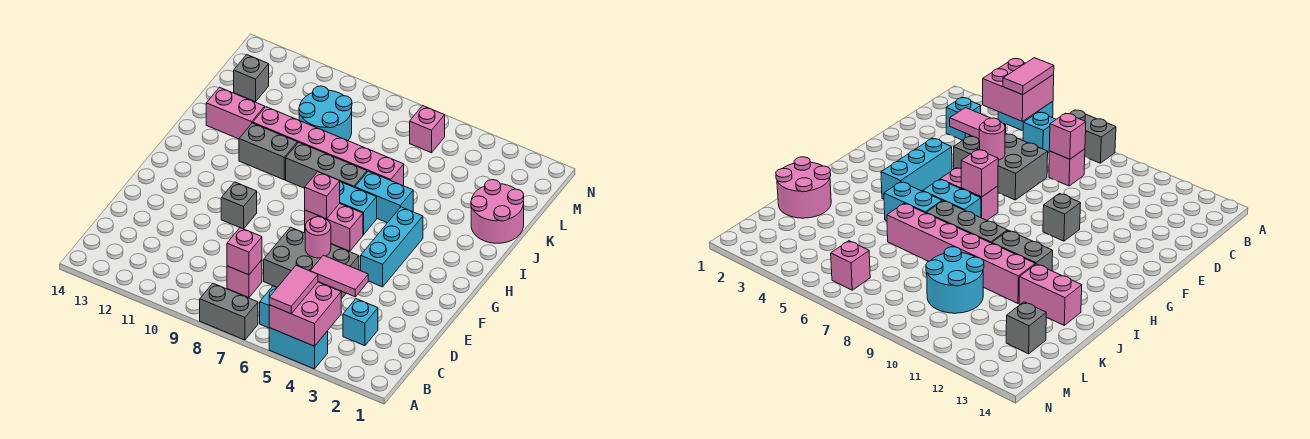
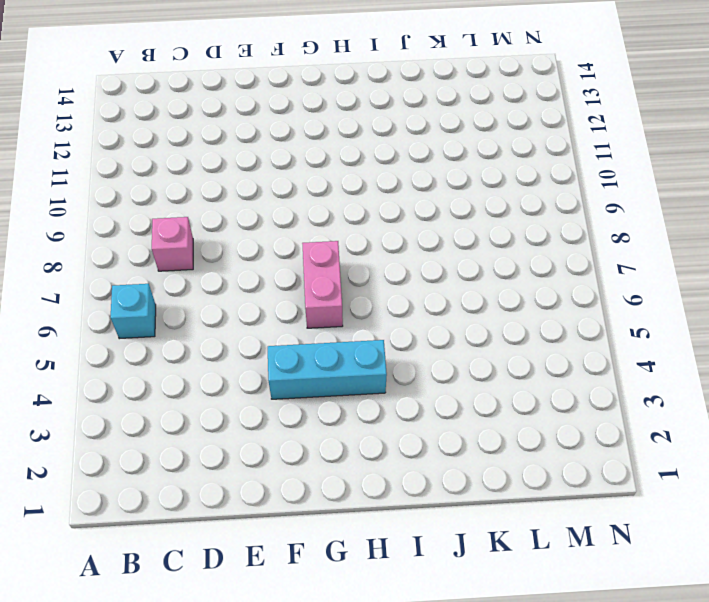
none -> cyan 1x2 brick [269,328,328,369]
none -> grey 1x2 brick [200,283,258,340]
none -> cyan 1x1 brick [343,299,378,346]

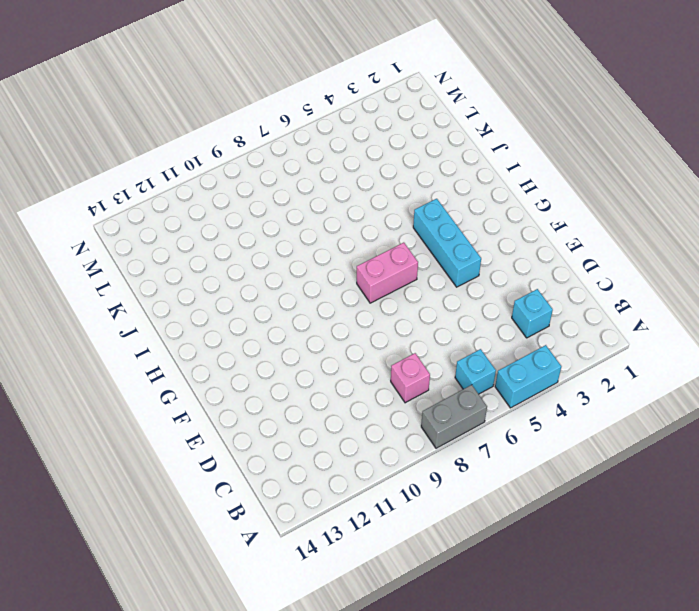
none -> grey 2x3 brick [264,227,359,299]
none -> grey 1x1 brick [221,182,257,229]
none -> cyan 1x2 brick [340,182,377,235]

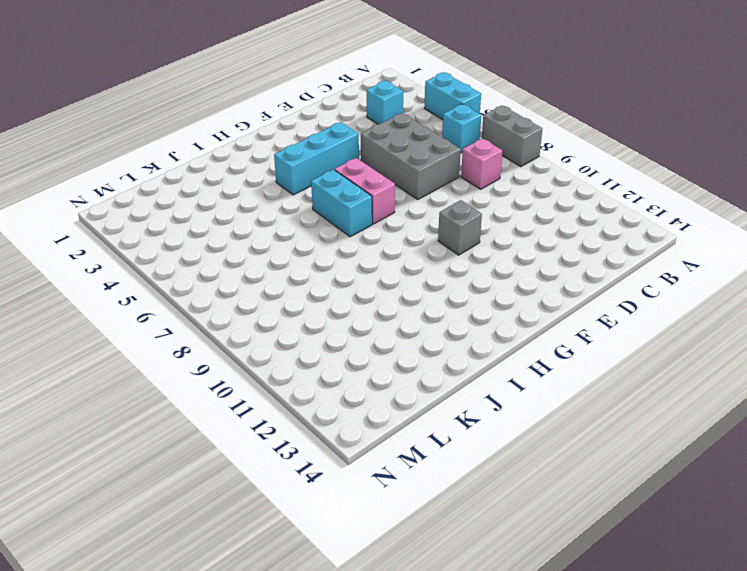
none -> cyan 1x2 brick [355,171,413,223]
none -> grey 1x3 brick [286,142,367,188]
none -> grey 1x2 brick [239,123,297,180]

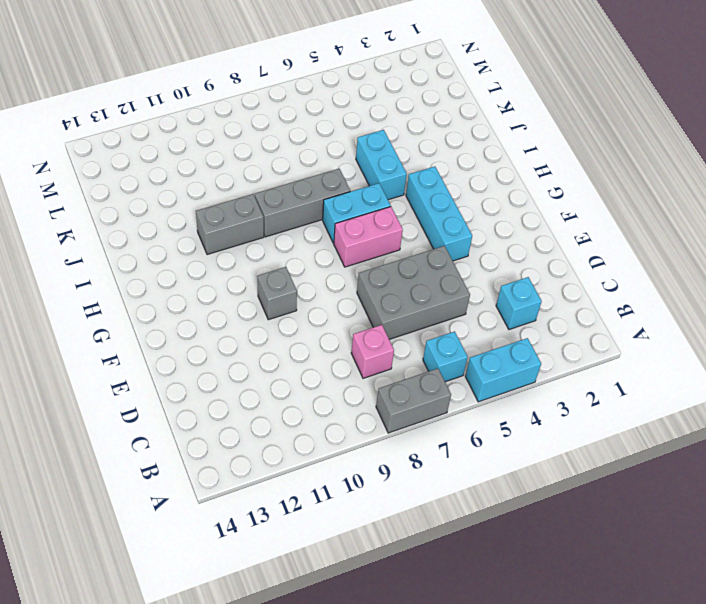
cyan 1x2 brick [356,130,407,200] -> cyan 1x2 brick turned to [355,171,413,223]
none -> pink 2x2 round brick [471,180,524,243]
none -> pink 1x6 brick [253,107,404,186]
none -> pink 1x2 brick [206,87,265,139]

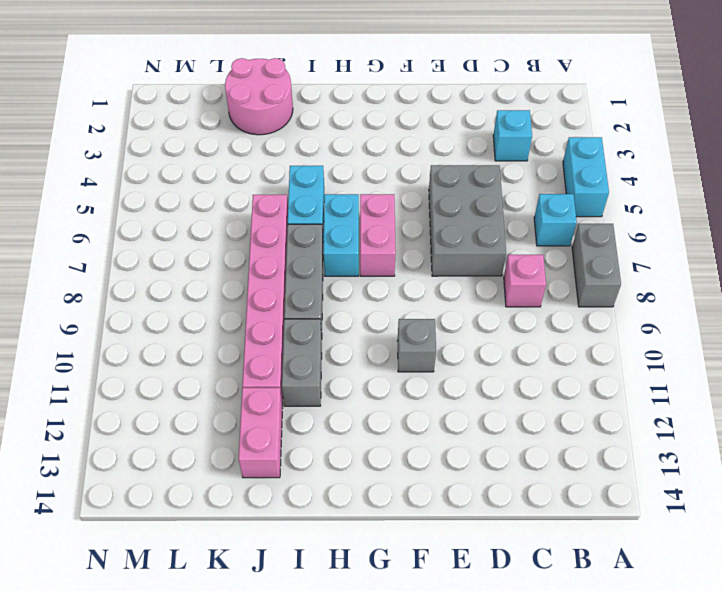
none -> cyan 1x3 brick [361,207,423,287]
none -> cyan 2x2 round brick [299,86,352,141]
none -> grey 1x1 brick [234,55,269,102]

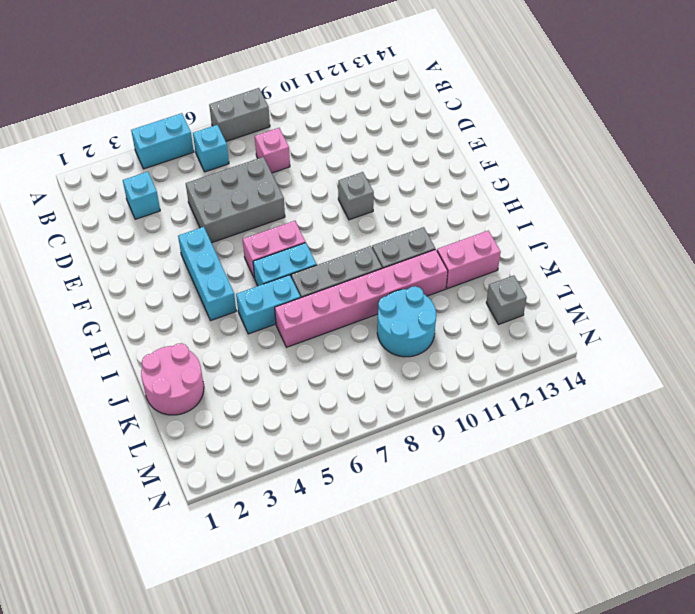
none -> pink 1x1 brick [410,106,445,153]
none -> pink 2x2 brick [269,282,341,346]
none -> pink 1x1 brick [227,228,262,275]

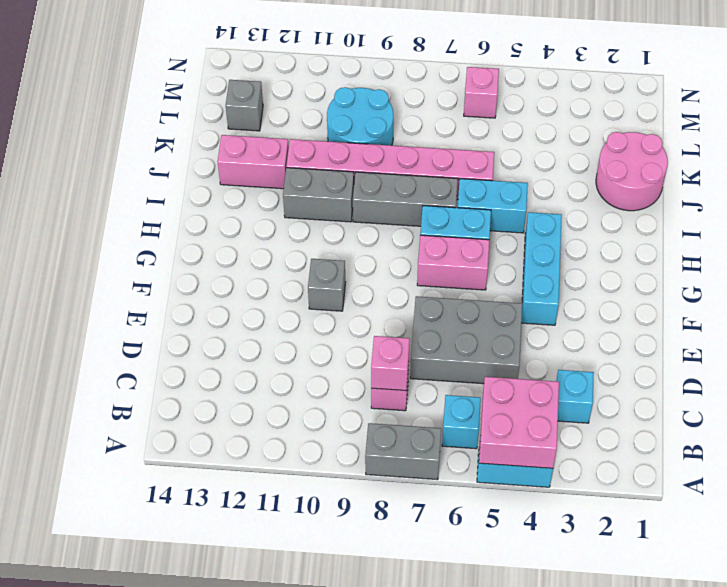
none -> pink 1x2 tile [310,255,368,297]
none -> pink 1x1 round brick [305,217,331,258]
none -> pink 1x1 brick [305,172,340,219]

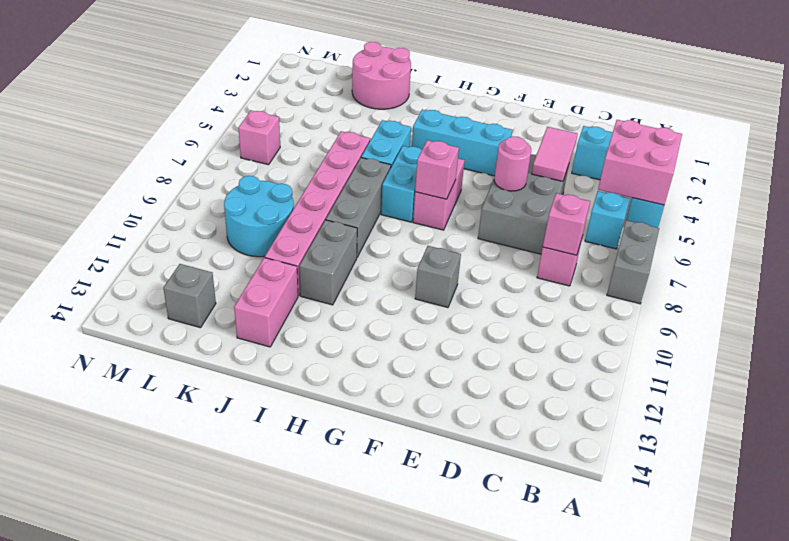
none -> pink 1x2 tile [269,266,318,314]

